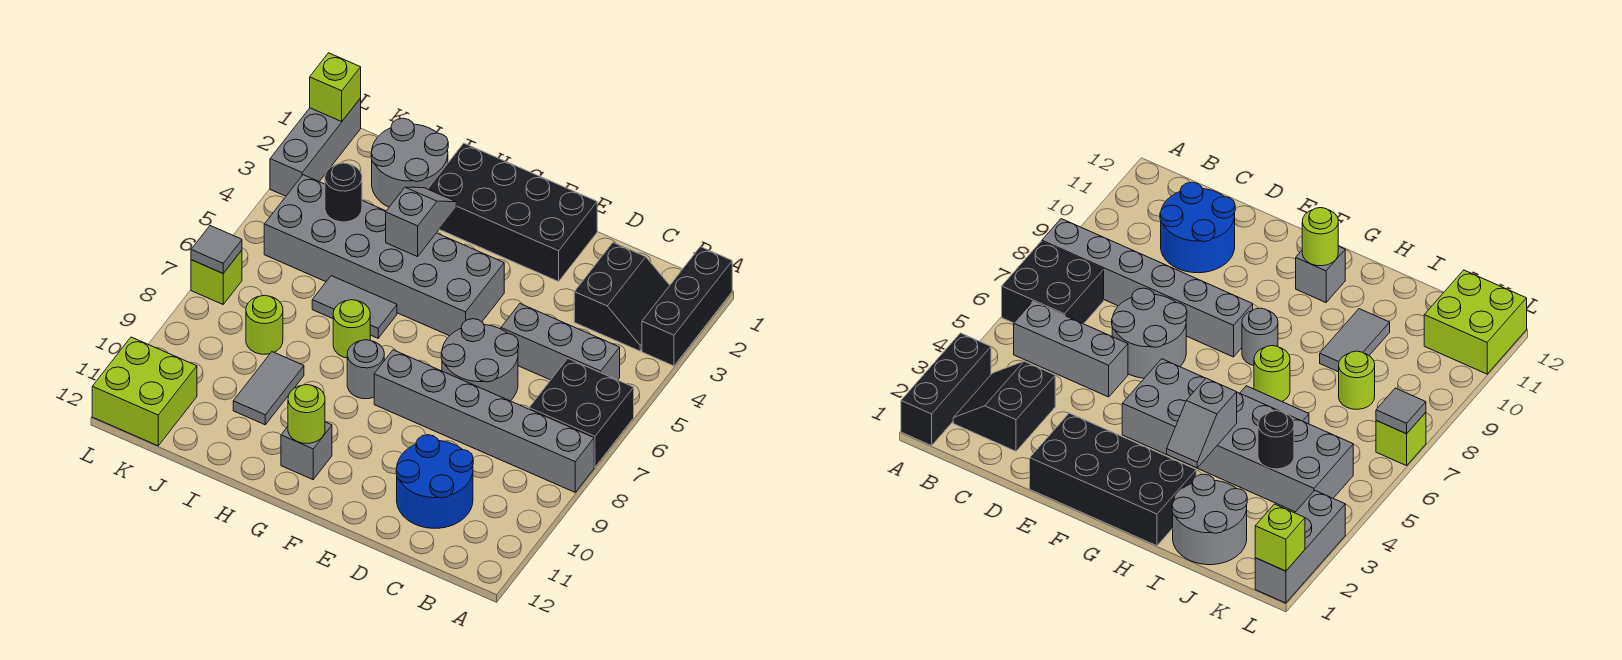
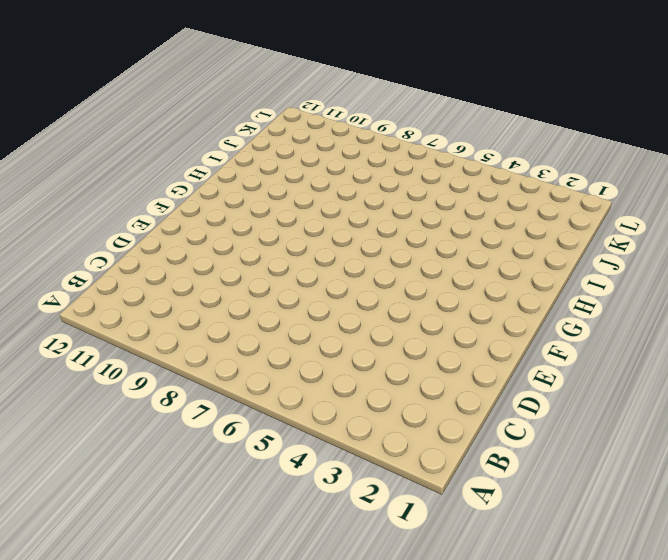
none -> black 1x3 brick [642,247,732,366]
none -> black 2x2 brick [529,359,634,467]
none -> grey 1x6 brick [374,350,594,492]

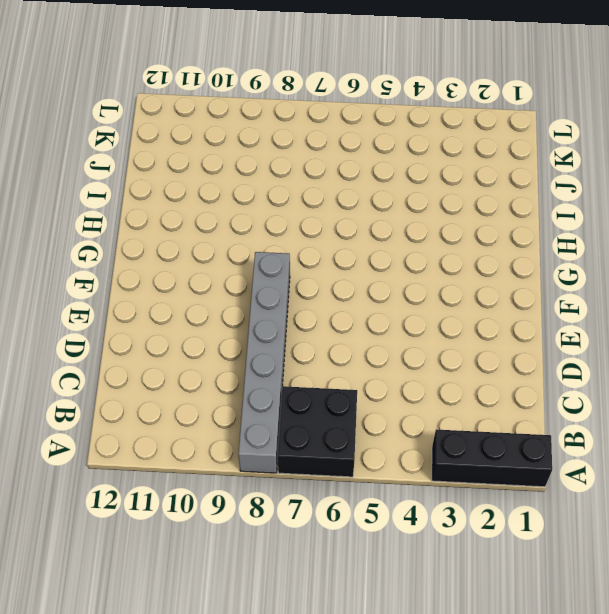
none -> black 2x2 slope [574,243,670,351]
none -> grey 1x3 brick [501,304,620,380]
none -> blue 2x2 round brick [396,435,473,528]

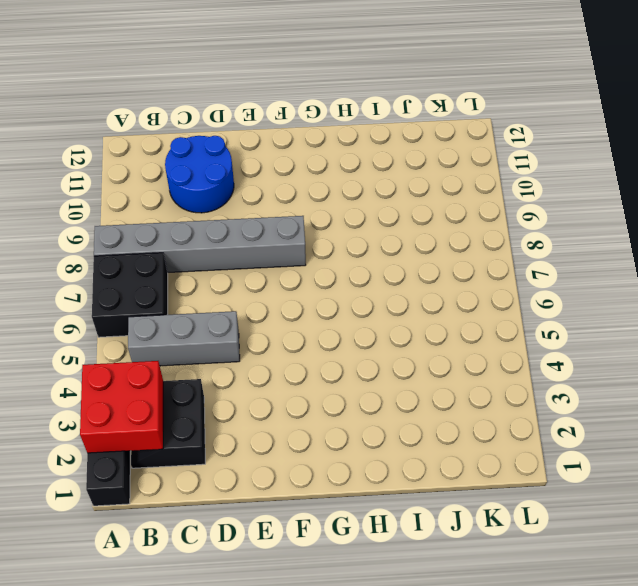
red 2x2 brick [80,361,163,453] -> none
none -> grey 2x2 round brick [441,319,519,401]
none -> black 2x4 brick [428,143,597,281]
none -> grey 2x6 brick [264,175,504,336]

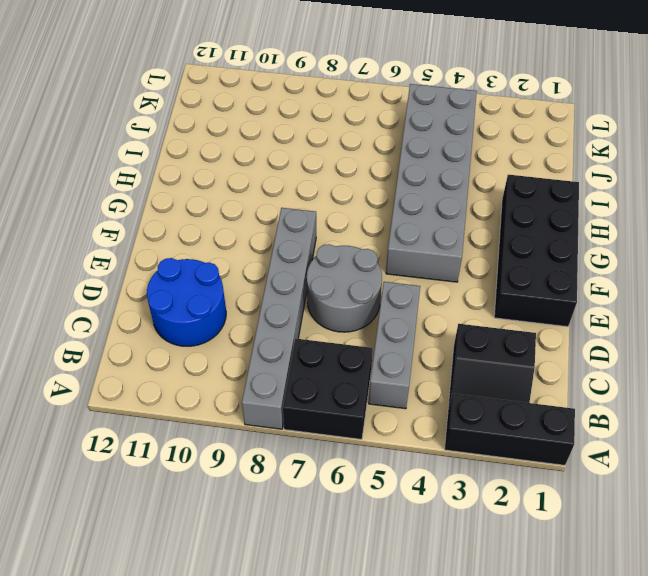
none -> grey 1x1 round brick [347,340,384,399]
none -> grey 1x1 brick [281,422,332,480]
none -> grey 1x2 tile [312,276,397,338]

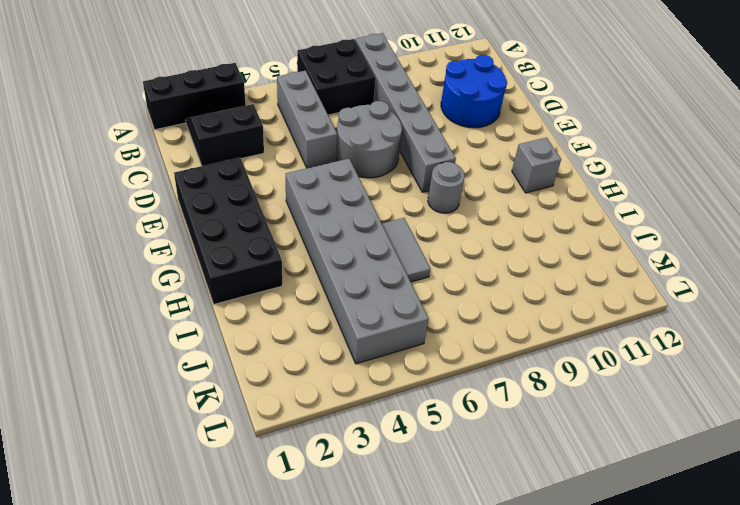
none -> lime 1x1 round brick [333,300,370,358]
none -> grey 2x2 round brick [371,118,448,207]
none -> grey 1x2 tile [233,352,304,425]

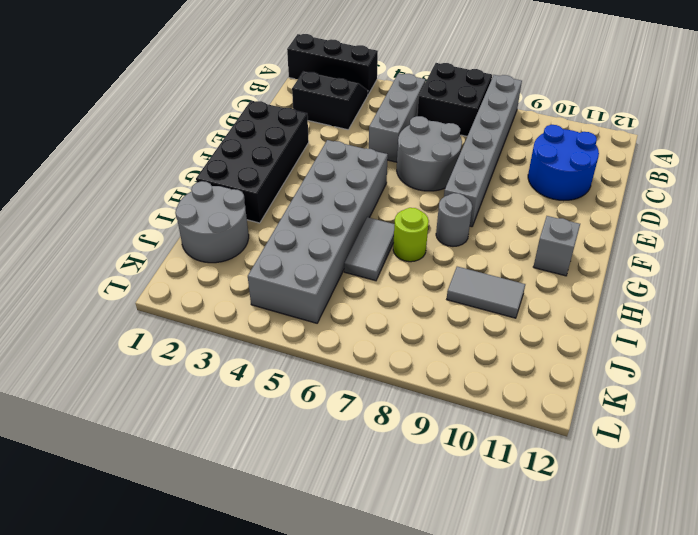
none -> lime 1x1 round brick [246,295,283,354]
none -> lime 2x2 brick [92,337,197,446]
none -> grey 1x3 brick [270,98,361,196]

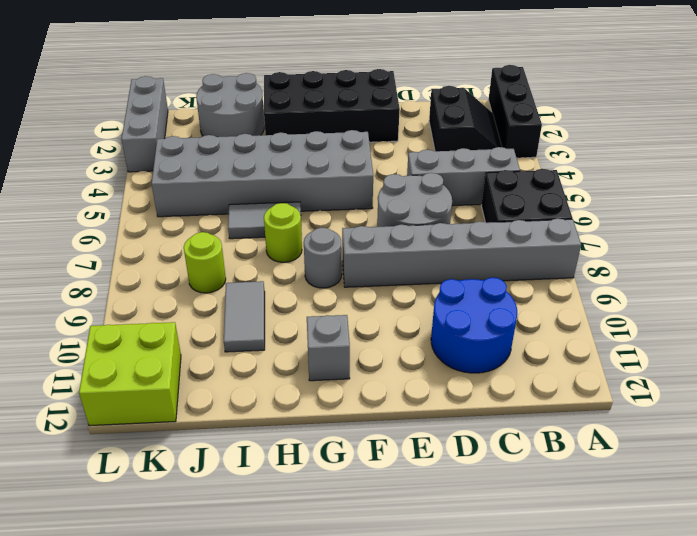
none -> lime 1x1 brick [191,250,242,304]
none -> lime 1x1 round brick [288,385,325,444]
none -> grey 1x2 slope [386,187,456,257]

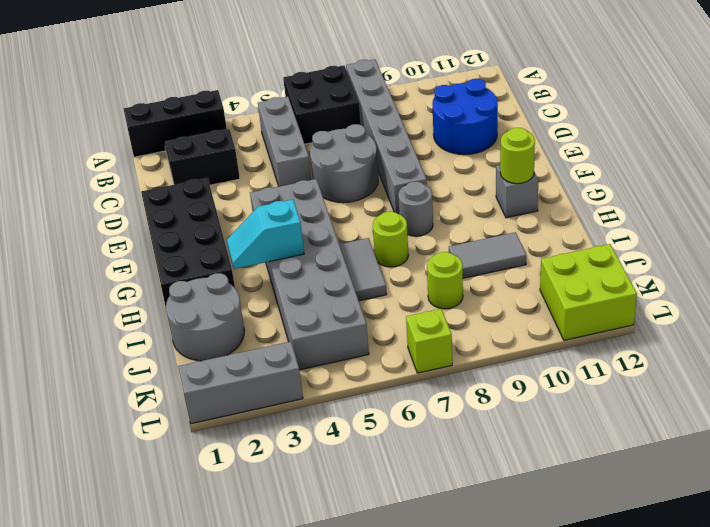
cyan 1x2 slope [227,199,304,269] -> grey 1x2 slope [386,187,456,257]
none -> black 1x1 round brick [325,163,362,222]
none -> lime 1x1 brick [310,53,361,121]
none -> grey 1x1 tile [191,226,242,273]

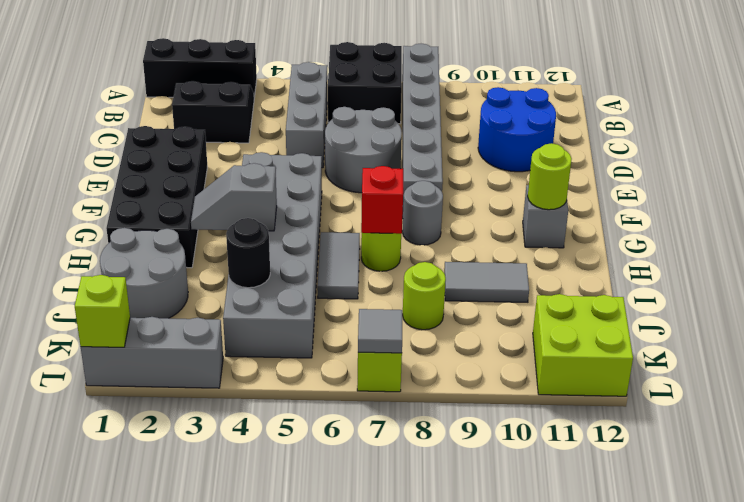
red 1x1 brick [361,166,403,234] -> none

